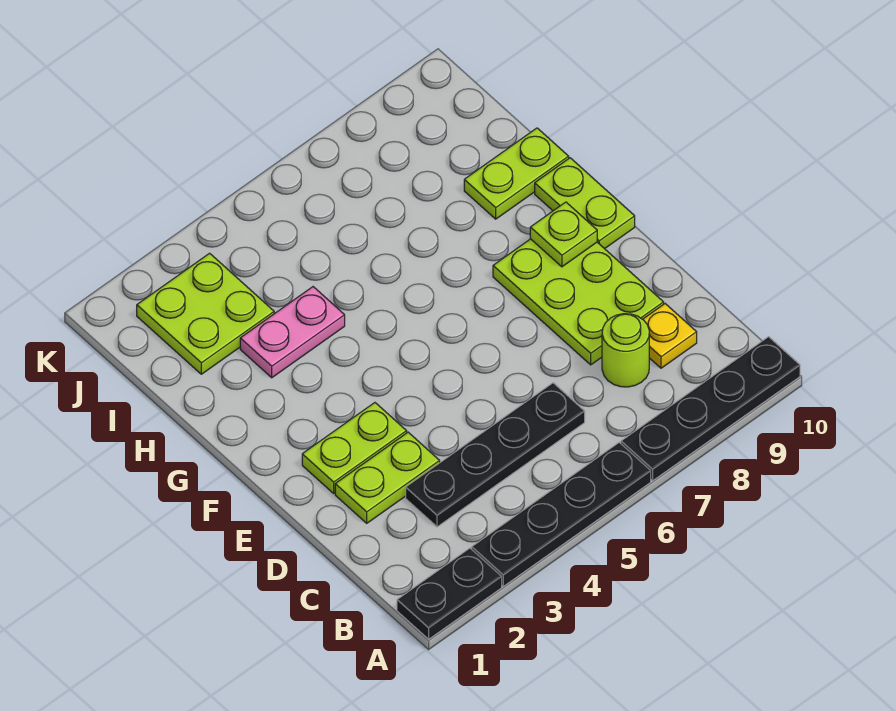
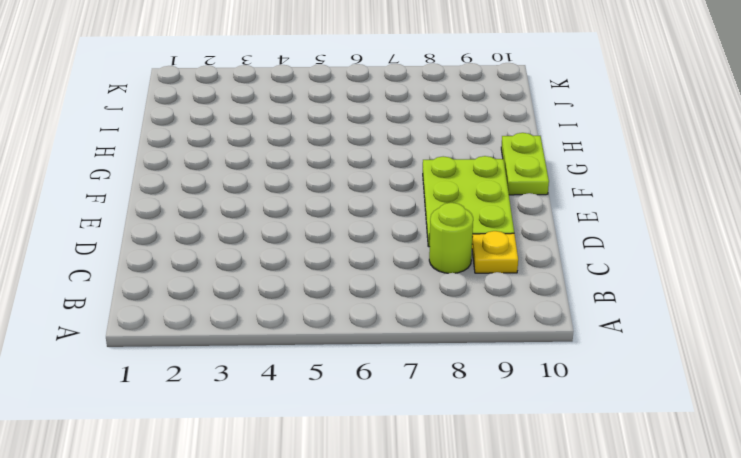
none -> black 1x2 plate [397,548,502,639]
none -> black 1x4 plate [472,442,651,586]
none -> black 1x4 plate [621,337,800,481]

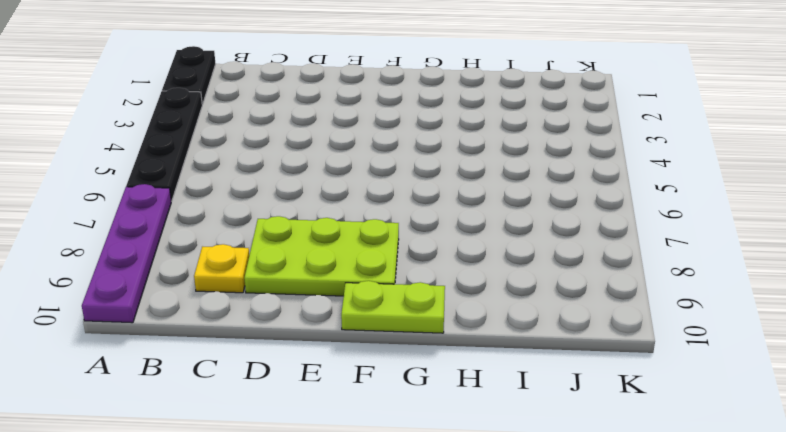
purple 1x4 plate [82,184,171,323] -> black 1x4 plate [621,337,800,481]
none -> black 1x4 plate [406,383,585,527]
none -> lime 1x1 round brick [602,314,649,387]
none -> lime 1x2 plate [335,432,440,523]

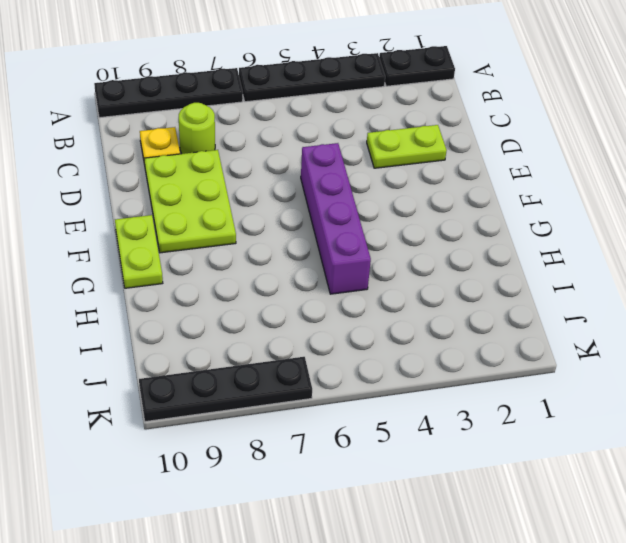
purple 1x4 brick [301,143,371,294] -> none
black 1x4 plate [139,357,312,422] -> black 1x4 plate moved to [406,383,585,527]
none -> lime 1x2 plate [302,403,407,493]
none -> pink 1x2 plate [240,287,345,378]
none -> lime 1x2 plate [464,128,569,219]

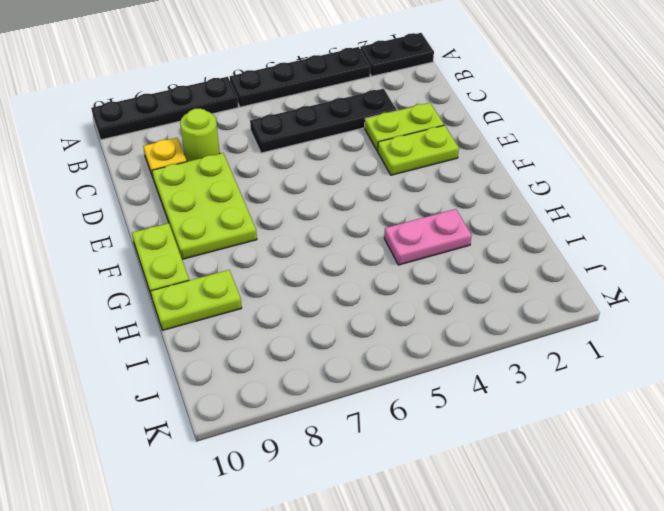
none -> lime 2x2 plate [137,253,274,374]
none -> lime 1x1 plate [530,202,597,267]

